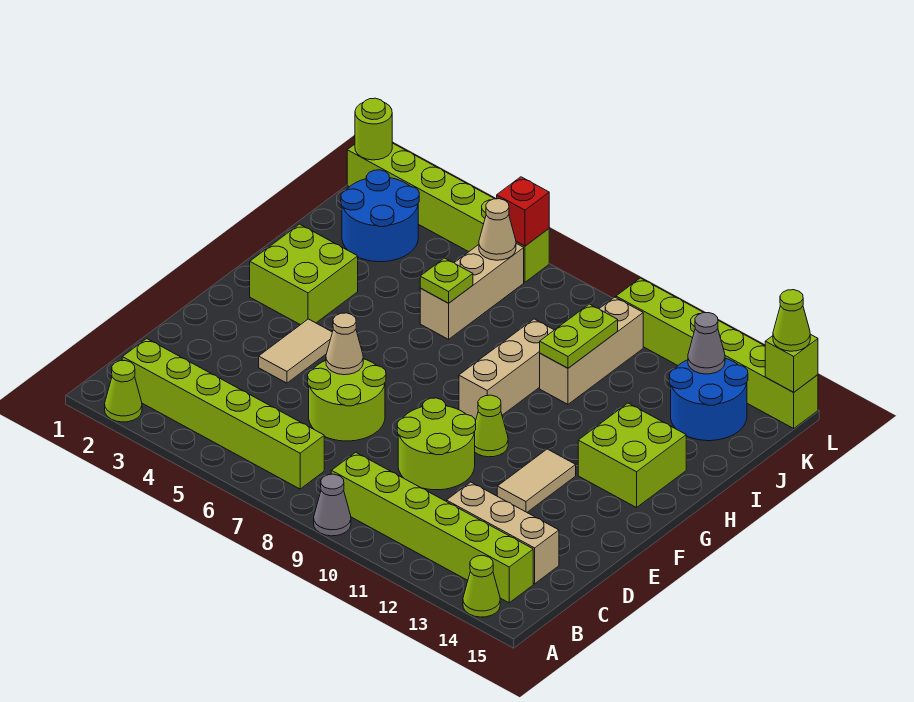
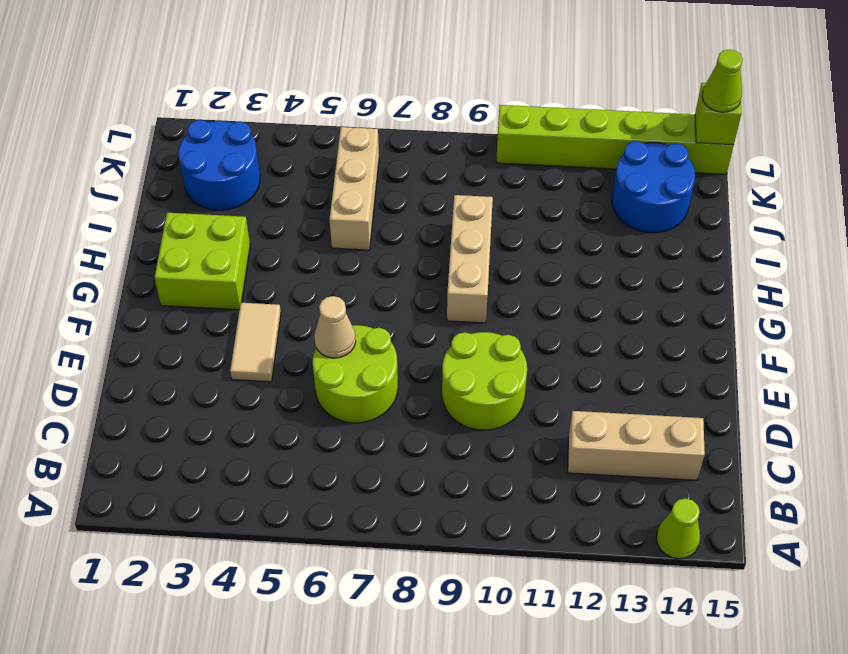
none -> lime 1x1 cone [105,361,142,422]
none -> grey 1x1 cone [314,474,351,536]
none -> lime 1x6 brick [122,339,324,489]

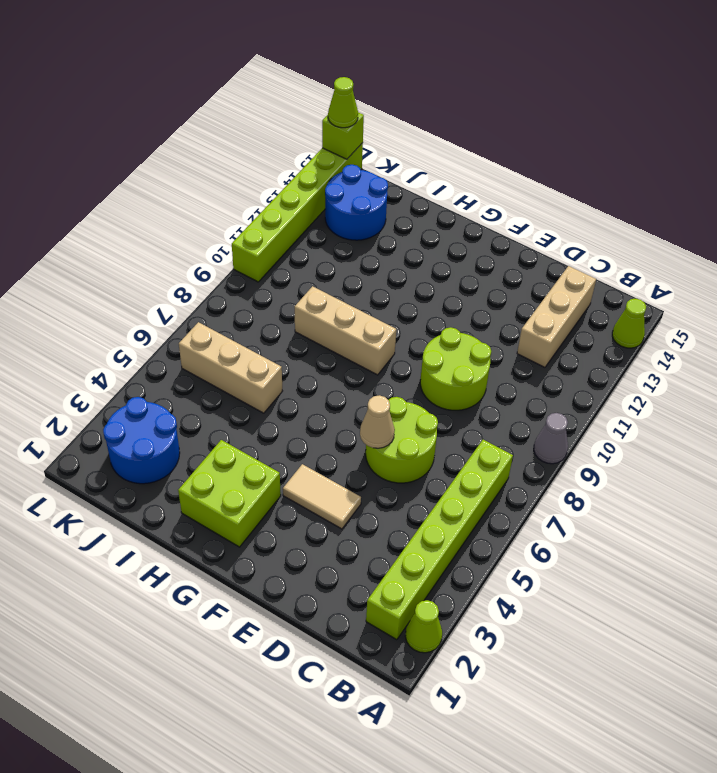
none -> lime 1x6 brick [331,452,533,603]
none -> tan 1x2 tile [497,449,576,512]
none -> lime 1x1 cone [475,395,508,457]

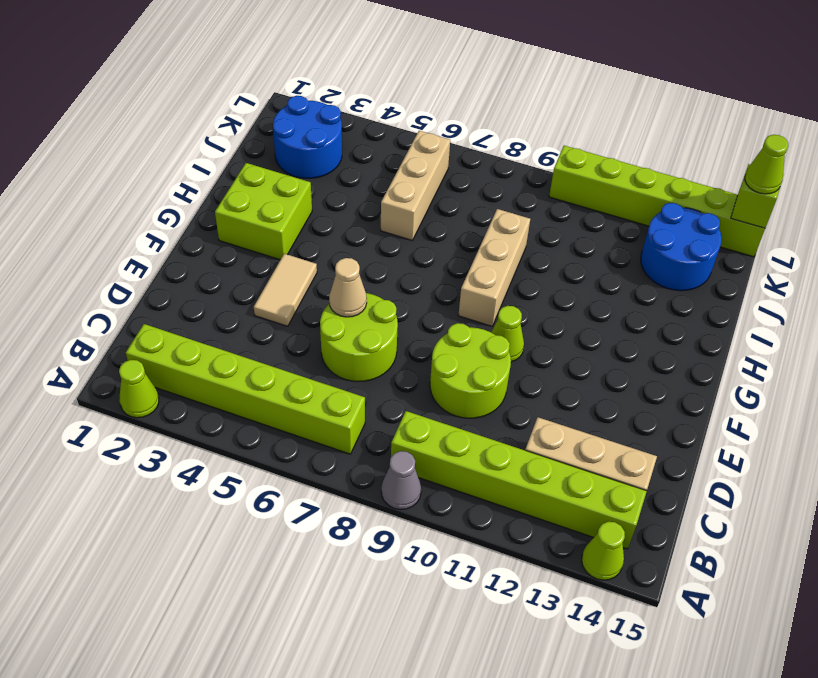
none -> tan 1x2 tile [497,449,576,512]
none -> lime 2x2 brick [578,403,686,508]
none -> tan 1x3 brick [540,297,643,404]

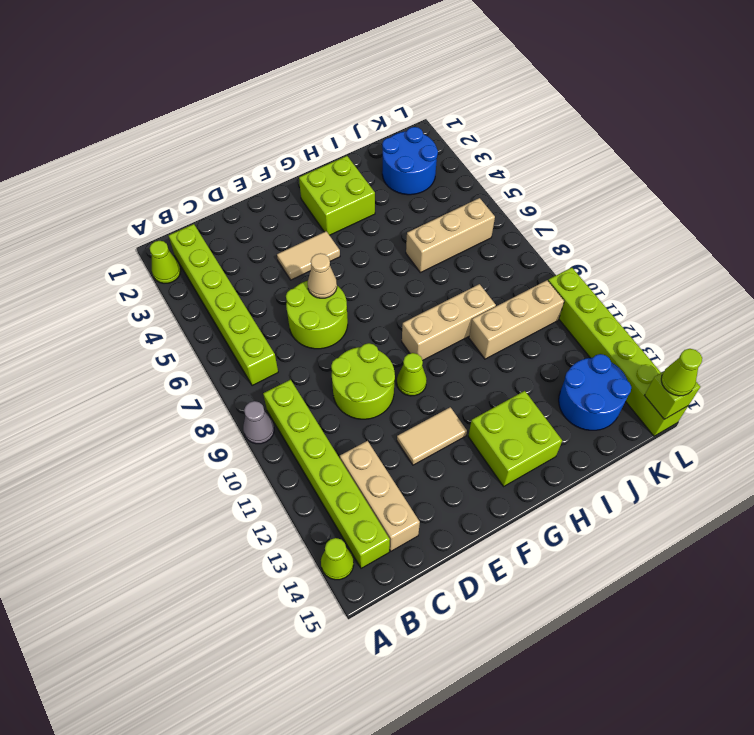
none -> lime 1x6 brick [347,143,549,282]
none -> lime 1x1 plate [420,258,473,303]
none -> lime 1x2 plate [540,304,618,368]

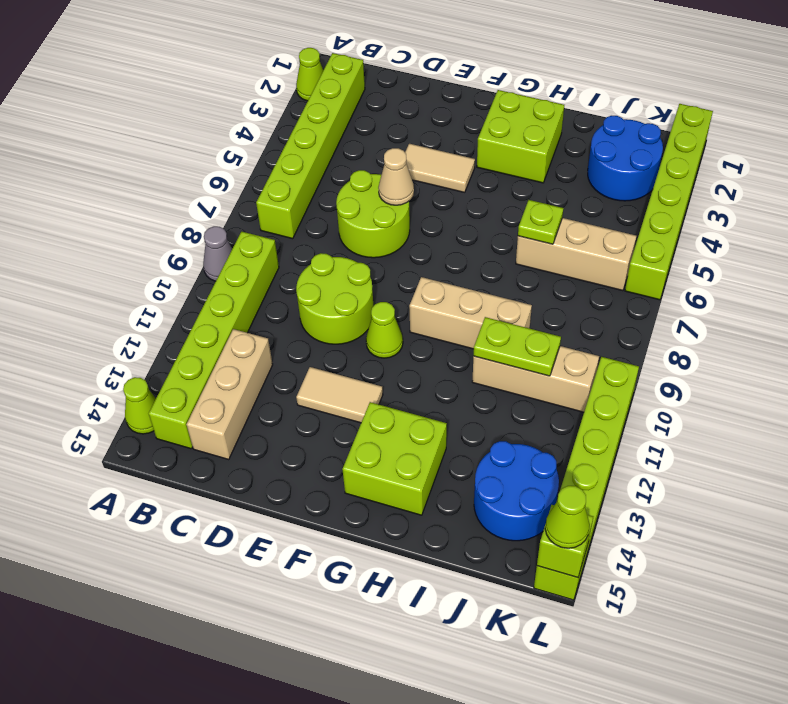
none -> tan 1x1 cone [479,199,516,260]
none -> grey 1x1 cone [688,313,725,374]
none -> lime 1x1 round brick [355,98,392,160]

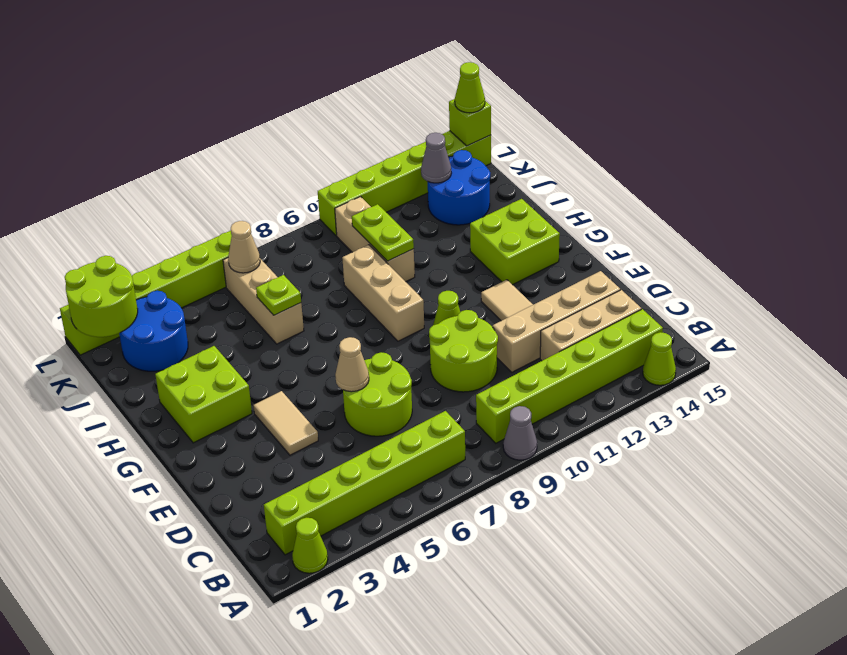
tan 1x4 brick [493,271,620,372] -> none
lime 2x2 round brick [65,256,138,337] -> lime 1x1 round brick [355,98,392,160]
none -> red 1x1 brick [497,177,549,246]

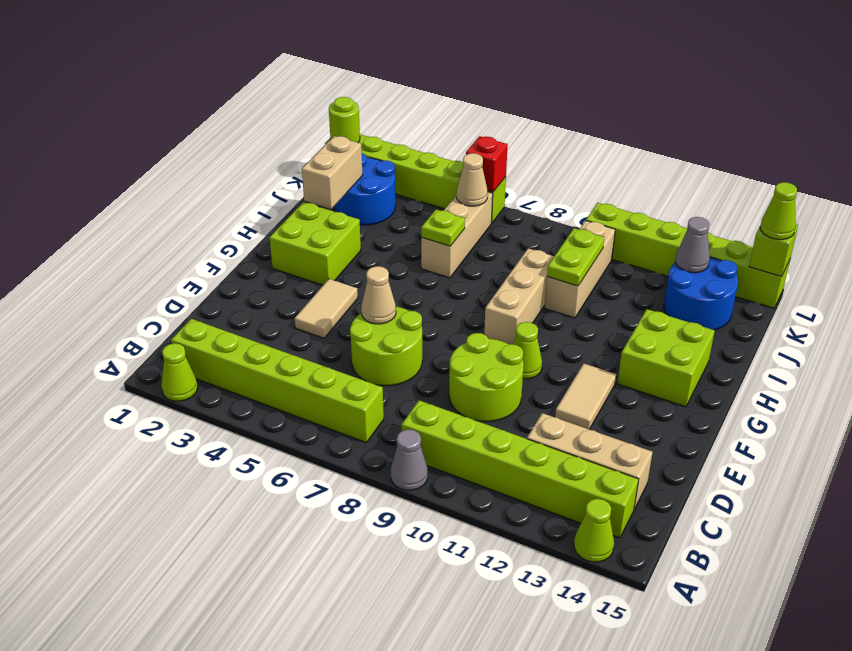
tan 1x2 brick [302,136,363,209] -> none

